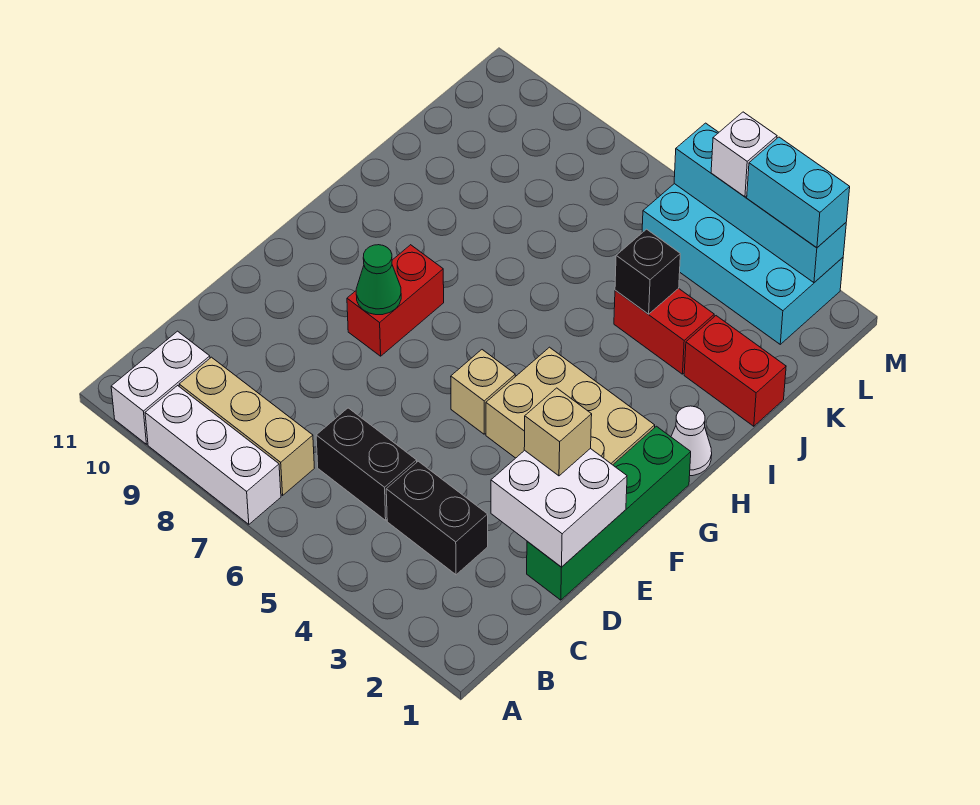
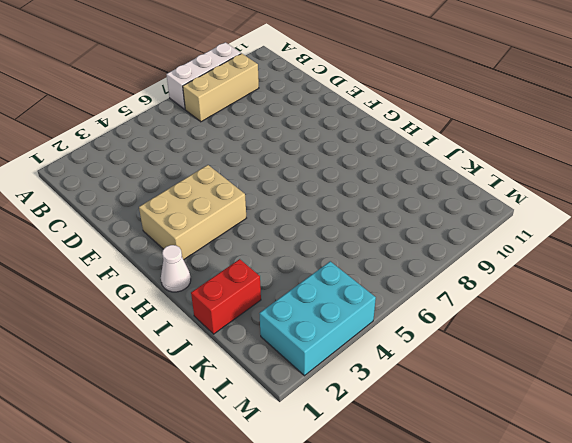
cyan 2x3 brick [259,261,376,376] -> cyan 2x4 brick [642,184,843,344]
none -> white 1x2 brick [111,331,210,444]
none -> black 1x2 brick [386,461,488,575]
none -> black 1x2 brick [316,408,417,520]

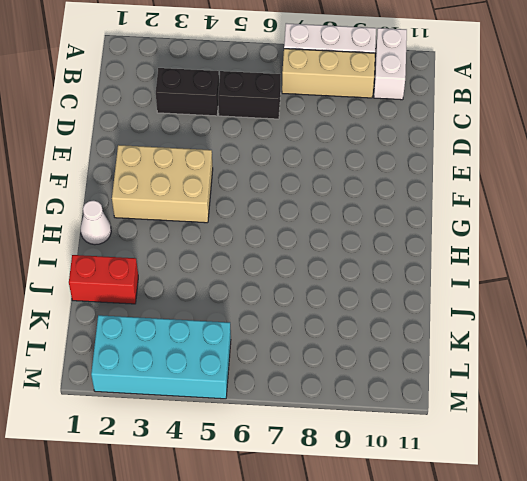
none -> green 1x4 brick [527,426,691,600]
none -> tan 1x1 brick [451,350,515,434]
none -> red 1x2 brick [347,245,444,356]

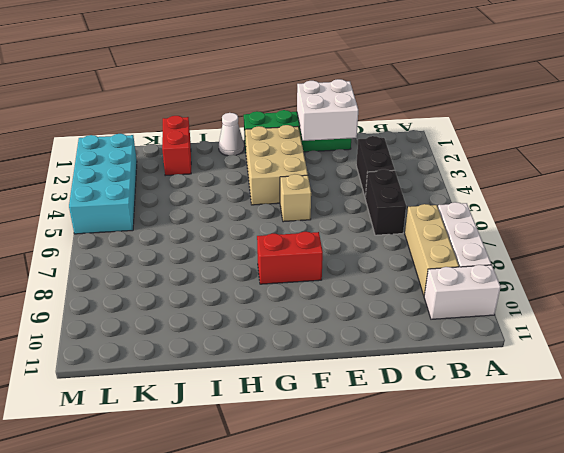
none -> red 1x2 brick [614,288,714,374]
none -> green 1x1 cone [356,245,401,315]
none -> black 1x1 brick [615,229,680,314]

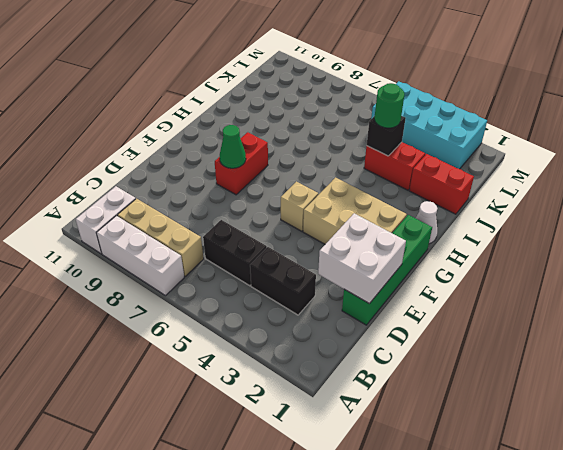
green 1x1 round brick [374,83,404,128] -> none
none -> cyan 1x4 brick [674,123,846,283]
none -> tan 1x1 brick [524,388,592,476]
none -> cyan 1x2 brick [747,137,850,248]

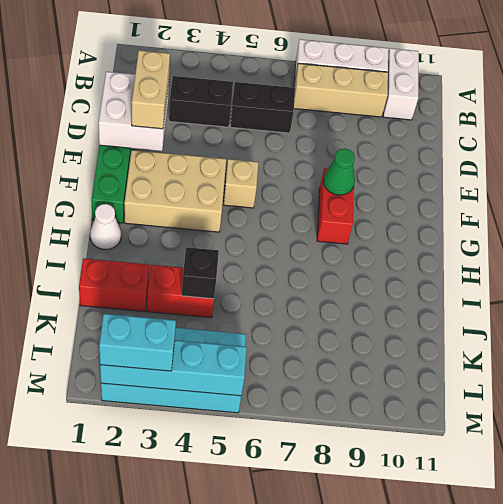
tan 1x2 brick [132,50,170,129] -> tan 1x1 brick [524,388,592,476]
none -> white 1x1 brick [711,112,777,197]

